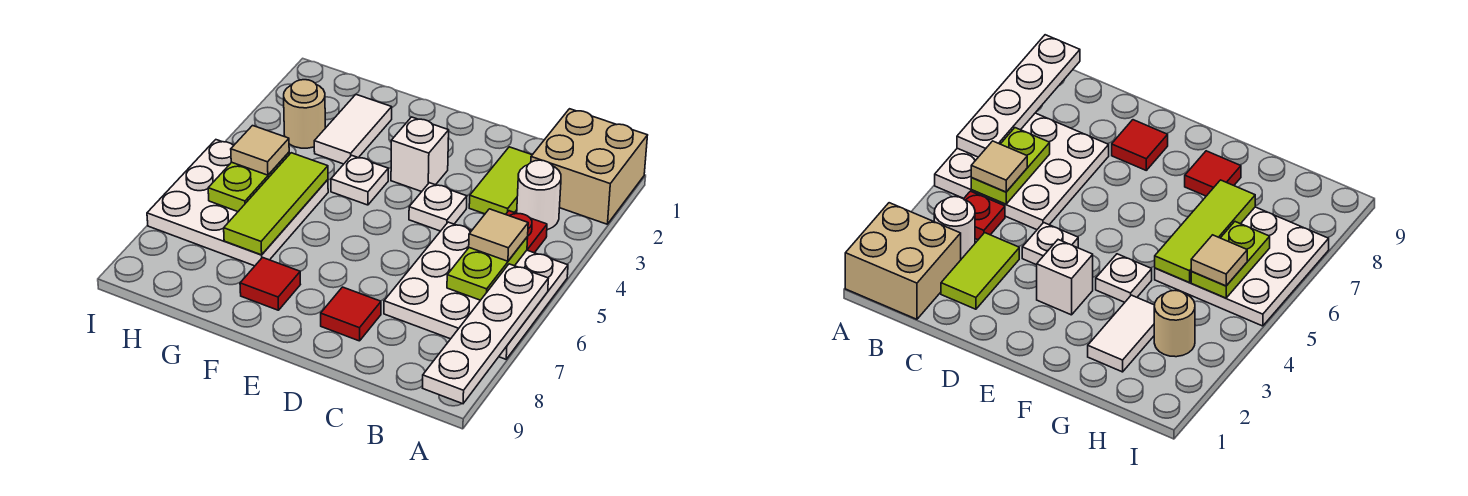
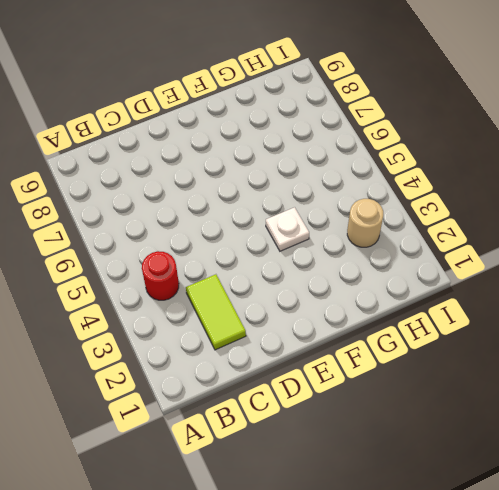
red 1x1 round brick [142,251,179,300] -> red 1x1 plate [506,211,547,253]
none -> tan 2x2 brick [531,109,648,224]
none -> white 3x3 plate [384,222,568,359]
none -> white 1x1 round brick [517,160,561,230]

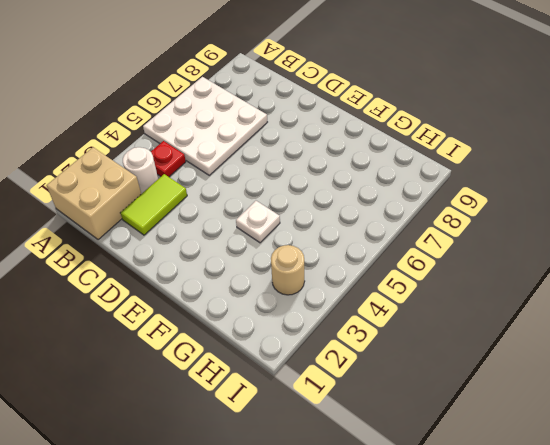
none -> white 1x1 plate [409,183,467,231]
none -> red 1x1 tile [321,287,381,341]
none -> white 1x1 brick [391,117,449,192]

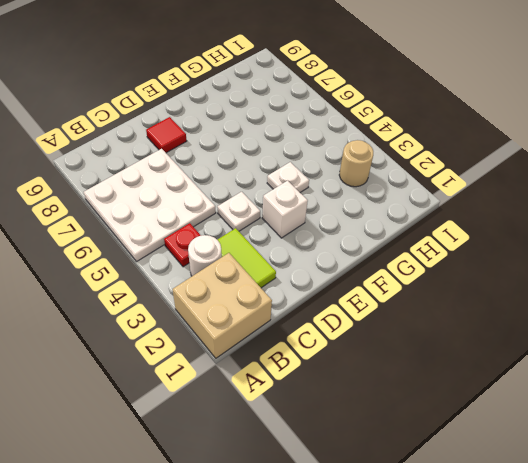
none -> red 1x1 tile [240,258,300,310]
none -> white 1x2 tile [314,95,392,164]
none -> white 3x3 plate [147,140,328,266]

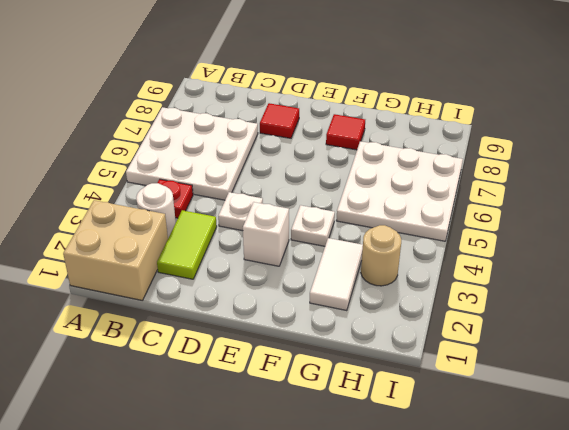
none -> white 1x4 plate [423,264,548,404]
none -> lime 1x2 plate [447,237,528,300]
none -> lime 1x3 tile [224,153,328,255]

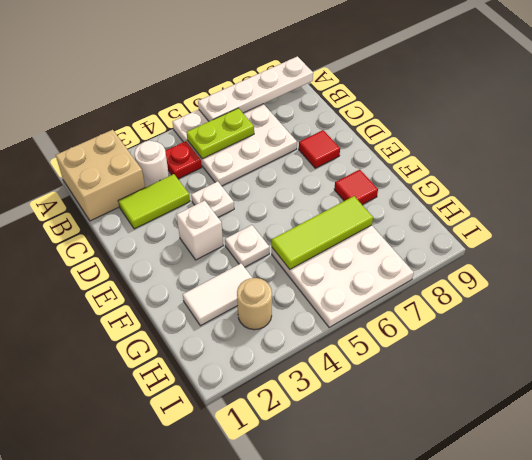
none -> lime 1x2 plate [208,152,289,212]
none -> tan 1x1 tile [469,209,528,261]
none -> tan 1x1 tile [231,126,289,175]

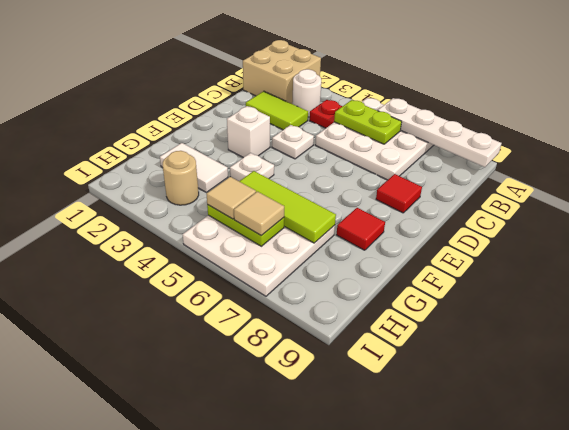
tan 1x1 tile [234,191,284,236] -> tan 1x1 tile moved to [469,209,528,261]

